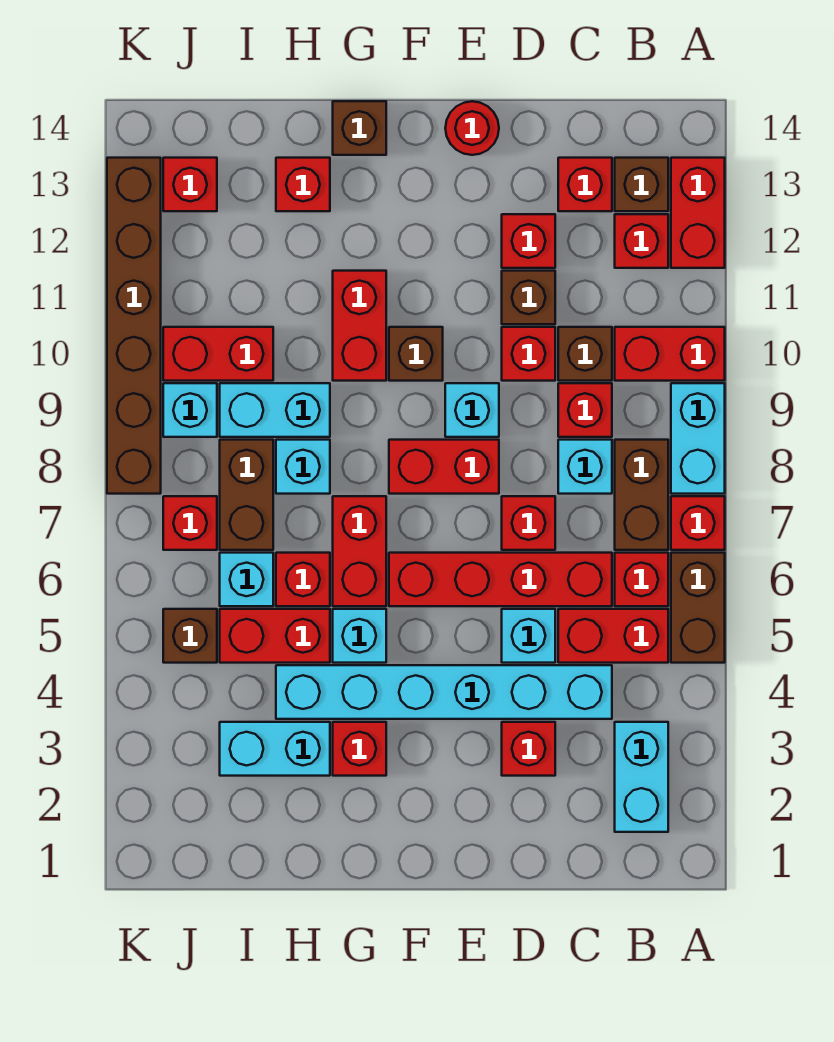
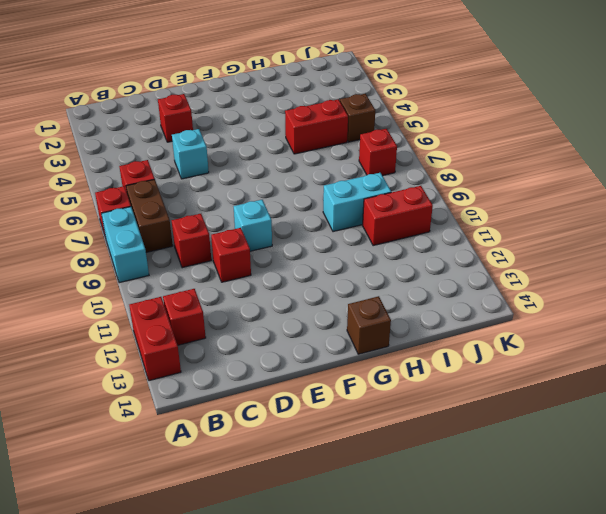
none -> brown 1x2 brick [671,553,725,663]
none -> red 1x2 brick [615,327,725,381]
none -> cyan 1x2 brick [615,722,668,832]
none -> red 1x2 brick [558,609,668,663]

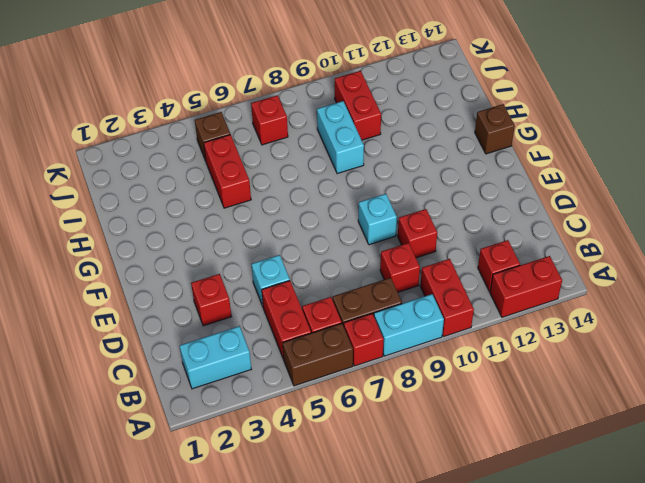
none -> brown 1x1 brick [615,158,668,211]
none -> cyan 1x6 brick [276,665,612,719]
none -> red 1x4 brick [389,553,612,606]
none -> cyan 1x1 brick [558,440,612,494]

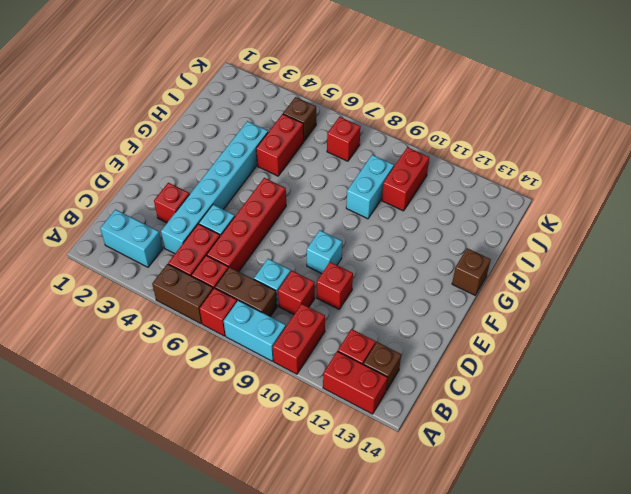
none -> brown 1x1 brick [558,327,612,381]
none -> red 1x1 brick [558,158,612,211]
none -> red 1x1 brick [502,496,555,550]
none -> brown 1x1 brick [502,271,555,324]

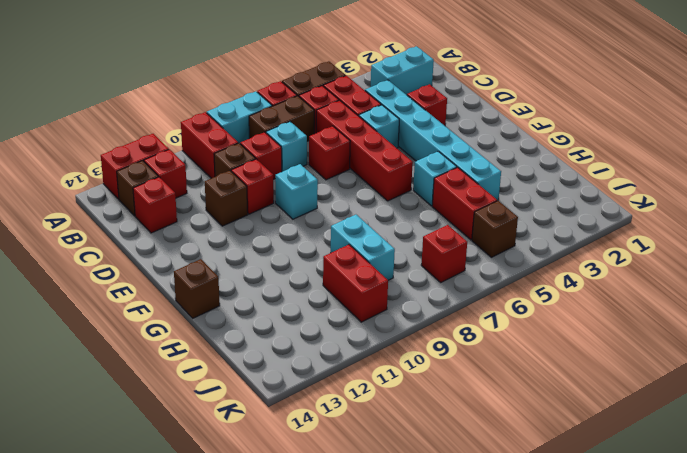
none -> red 1x1 brick [502,214,555,268]
none -> red 1x2 brick [389,440,499,494]
none -> red 1x1 round brick [445,101,499,155]
none -> brown 1x1 brick [389,327,443,381]

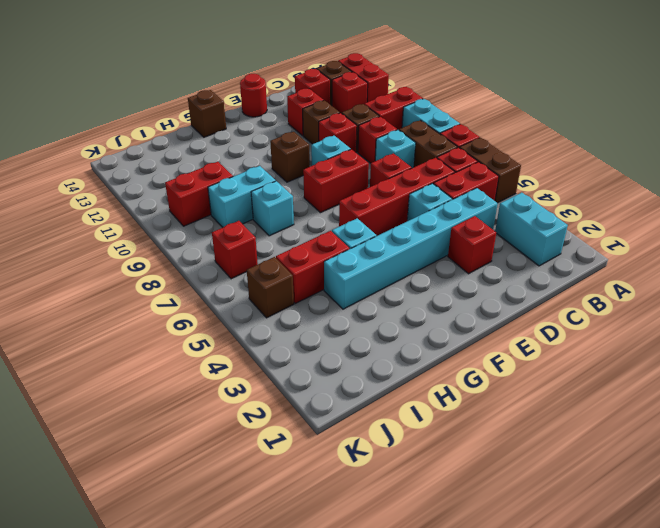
none -> red 1x1 brick [333,722,386,776]
none -> red 1x2 brick [333,496,386,606]
none -> red 1x2 brick [333,271,386,381]
none -> cyan 1x2 brick [220,722,330,776]

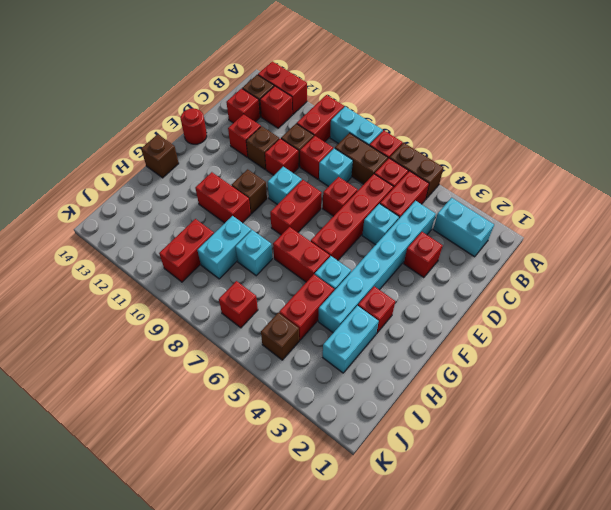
none -> red 1x1 brick [276,553,330,606]
none -> red 1x1 brick [276,158,330,211]
none -> cyan 1x1 brick [220,553,273,606]
none -> brown 1x2 brick [220,440,273,550]

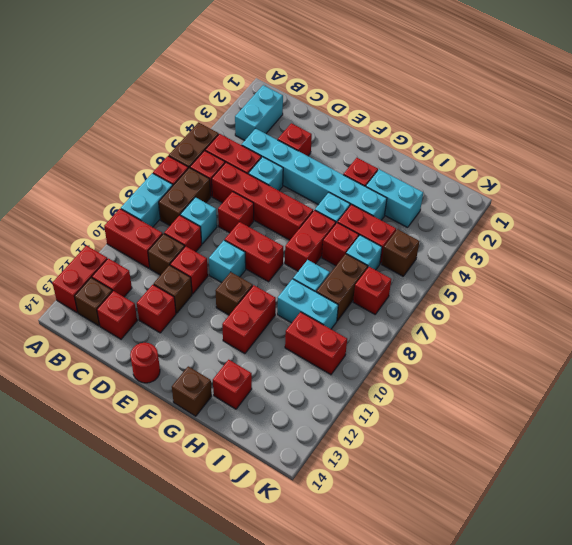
none -> cyan 1x1 brick [163,383,217,437]
none -> red 1x1 brick [163,158,217,211]
none -> brown 1x6 brick [107,158,161,494]

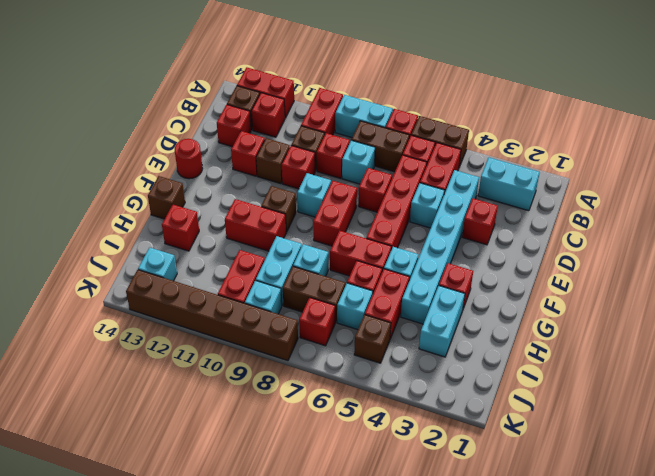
cyan 1x1 brick [138,247,177,281] -> red 1x1 brick [163,158,217,211]

